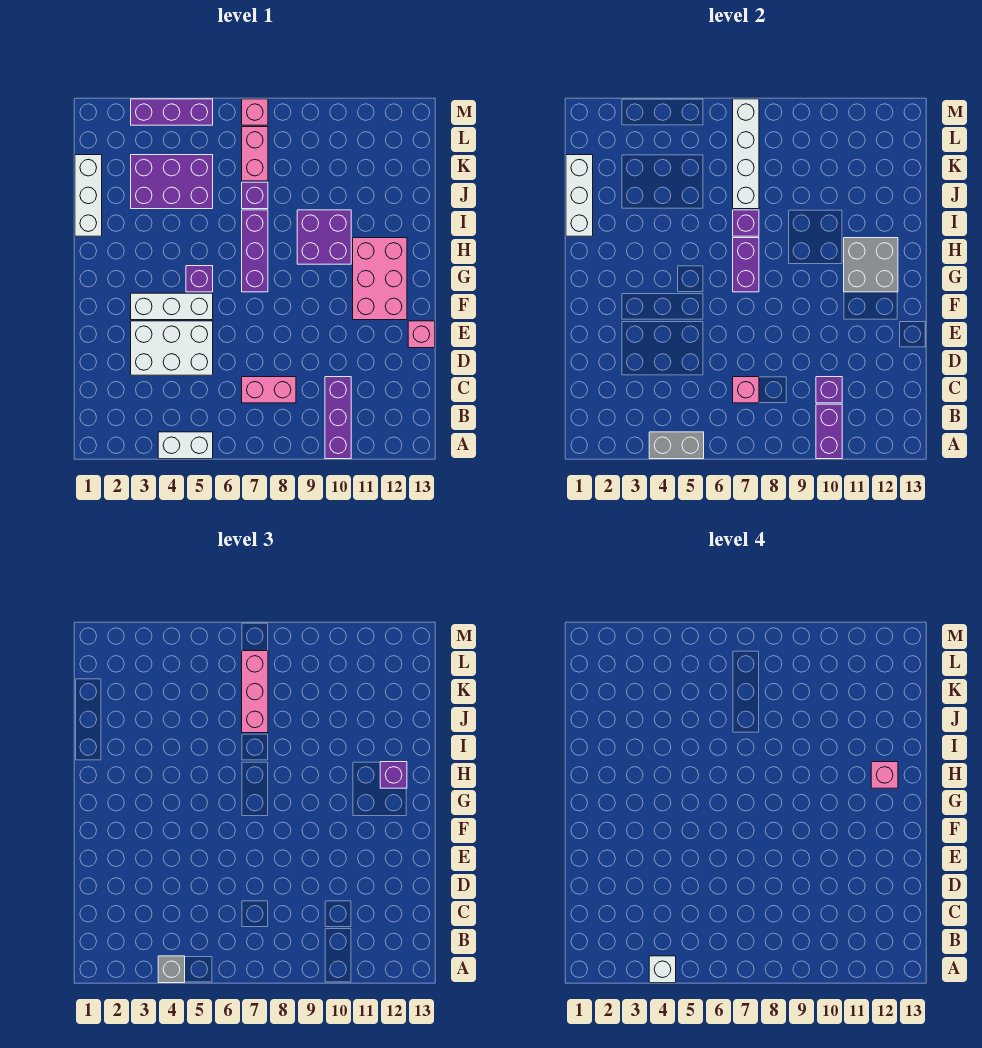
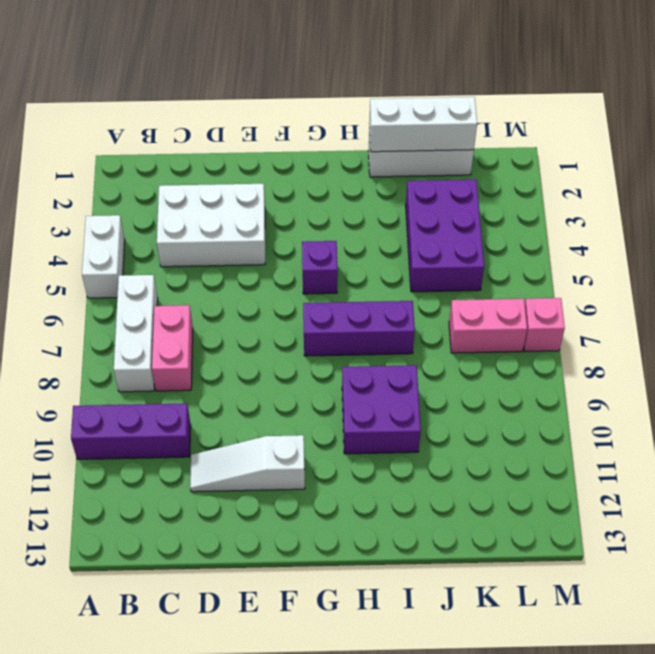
white 1x3 brick [114,275,158,392] -> white 1x3 brick moved to [131,293,213,320]
white 2x3 brick [157,184,265,267] -> white 2x3 brick turned to [131,321,213,375]
white 1x3 slope [190,435,305,492] -> pink 2x3 brick [353,238,407,320]
none -> pink 1x1 brick [408,321,435,348]
none -> purple 1x1 brick [242,182,268,209]
none -> purple 1x3 brick [131,99,213,125]
none -> grey 1x2 brick [649,432,704,459]

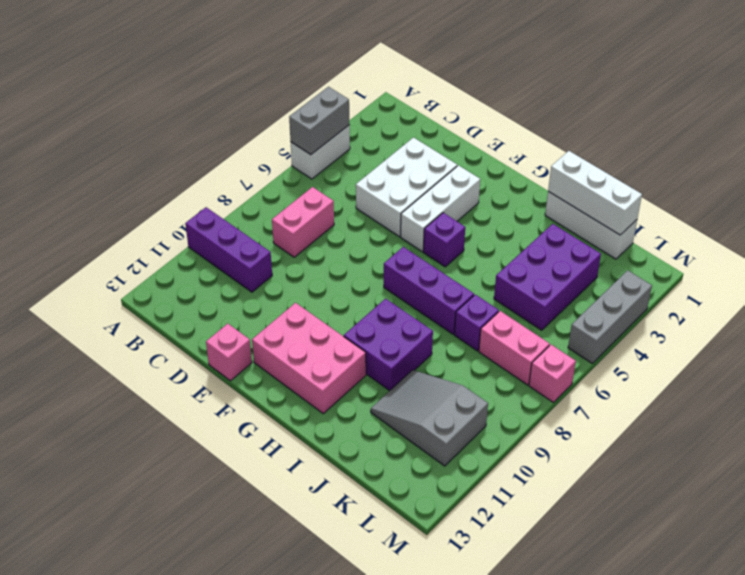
grey 2x3 slope [371,370,488,466] -> none
grey 1x3 brick [568,270,652,363] -> purple 1x3 brick [131,99,213,125]
none -> purple 1x2 brick [816,404,842,459]
none -> pink 1x1 brick [733,377,759,403]
none -> purple 1x1 brick [816,377,842,403]
none -> purple 1x2 brick [733,238,759,292]

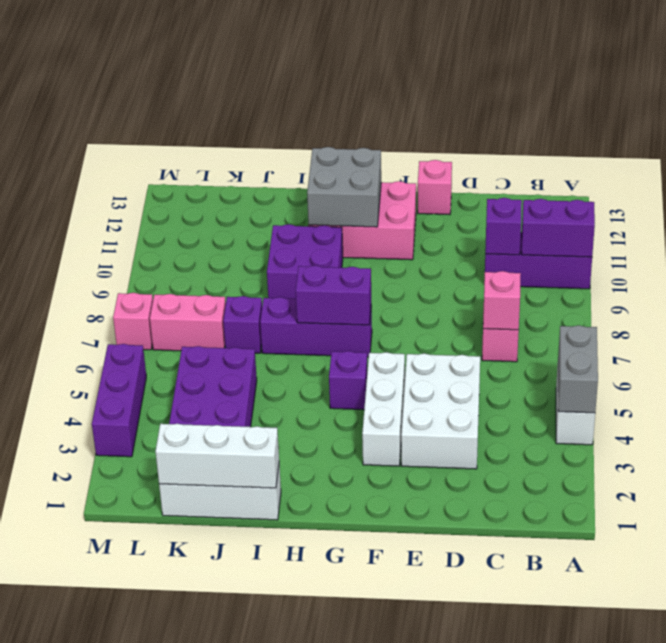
none -> purple 1x1 brick [733,210,759,236]
none -> white 1x4 brick [733,99,759,209]
none -> grey 1x1 brick [158,956,185,983]
none -> purple 1x1 brick [380,762,407,788]

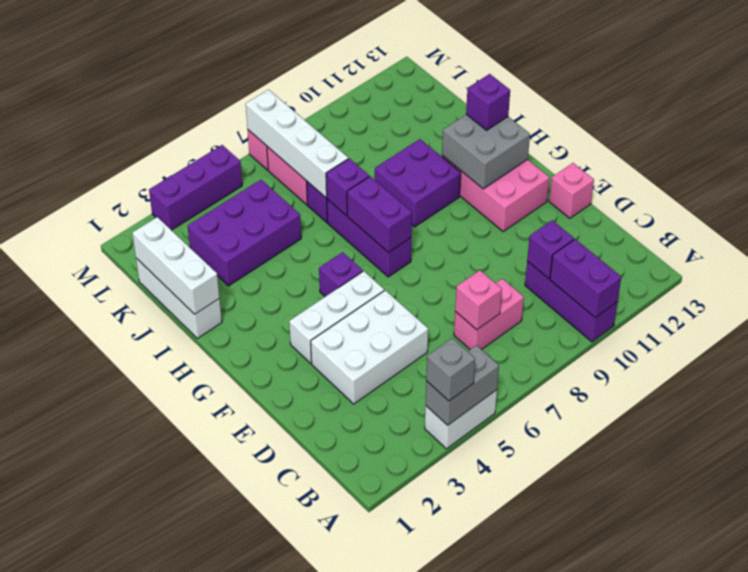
none -> pink 1x3 brick [242,651,268,733]
none -> white 1x1 brick [649,956,676,983]
none -> pink 1x1 brick [871,762,898,788]

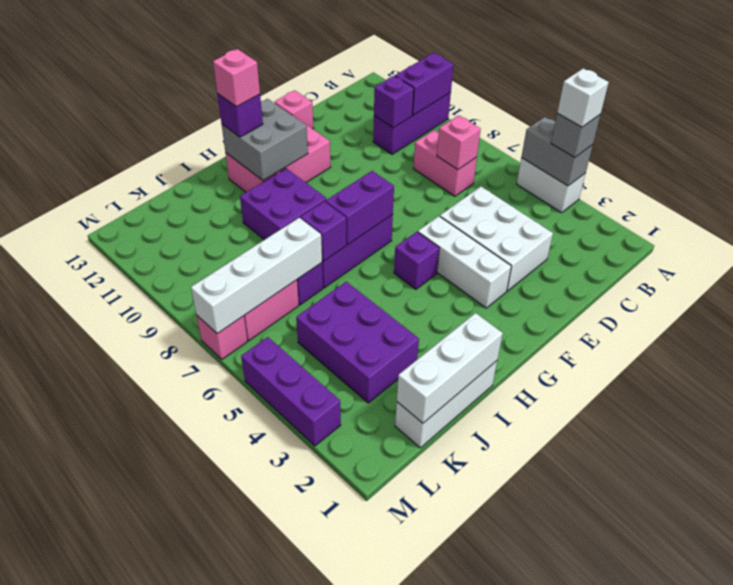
none -> pink 1x3 brick [242,651,268,733]

